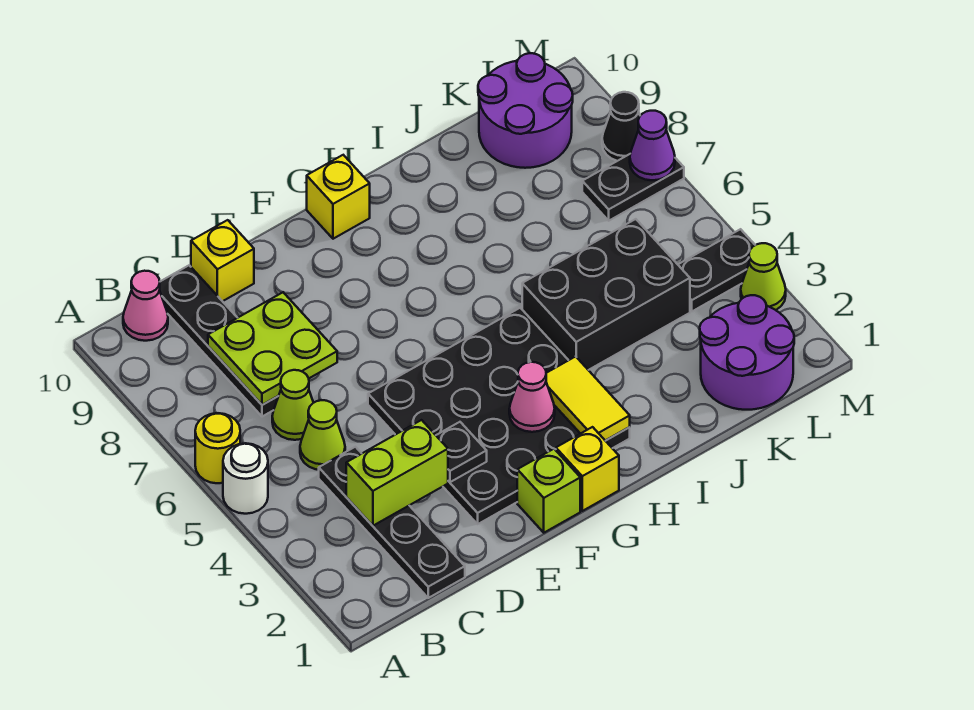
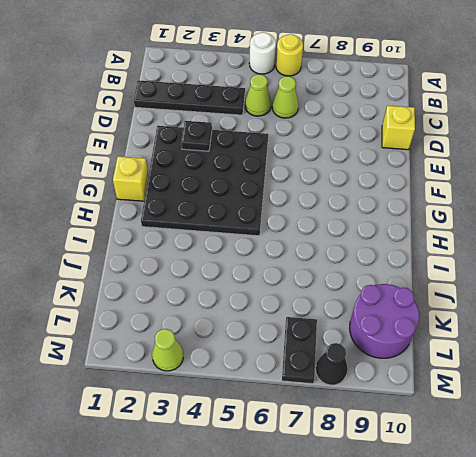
none -> pink 1x1 cone [123,271,168,341]
none -> black 1x4 plate [160,265,278,417]
none -> lime 1x1 brick [517,449,580,533]

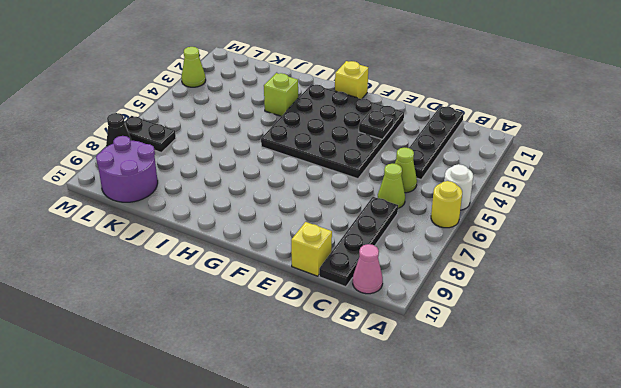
lime 1x1 brick [264,73,298,116] -> lime 1x1 brick moved to [517,449,580,533]
none -> yellow 1x1 brick [307,155,370,239]
none -> black 2x3 brick [522,219,690,370]
none -> purple 2x2 round brick [700,295,794,410]

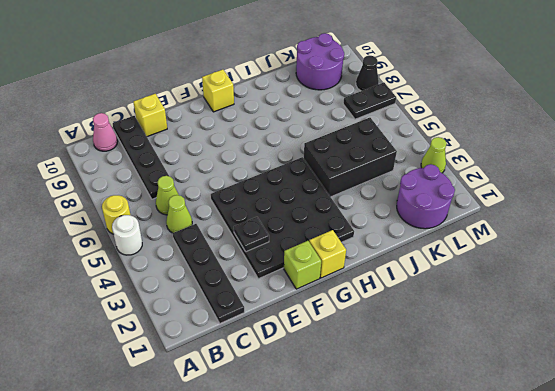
none -> black 1x2 plate [678,229,755,311]
none -> lime 1x2 brick [346,420,448,526]
none -> lime 2x2 plate [208,292,337,405]

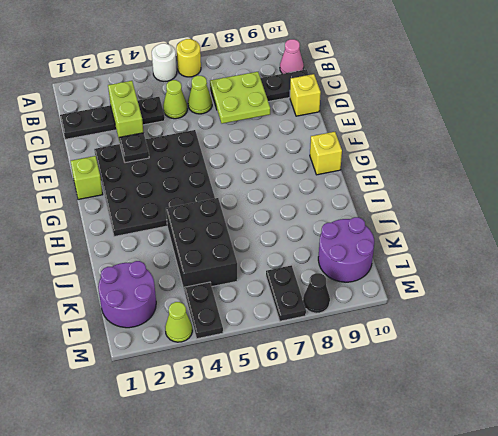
none -> yellow 1x1 brick [556,427,619,511]
none -> pink 1x1 cone [509,362,555,432]
none -> yellow 1x2 tile [546,356,630,441]

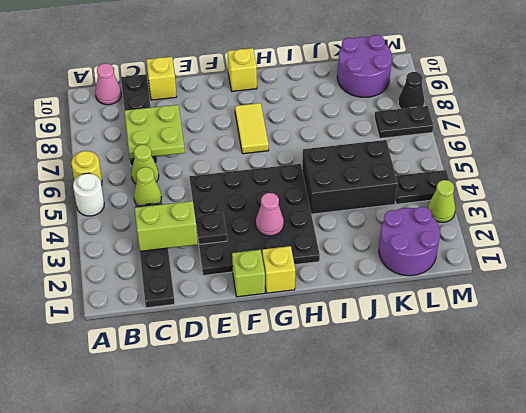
yellow 1x2 tile [235,103,269,154] -> yellow 1x2 tile moved to [546,356,630,441]
none -> purple 1x1 cone [630,111,675,180]

